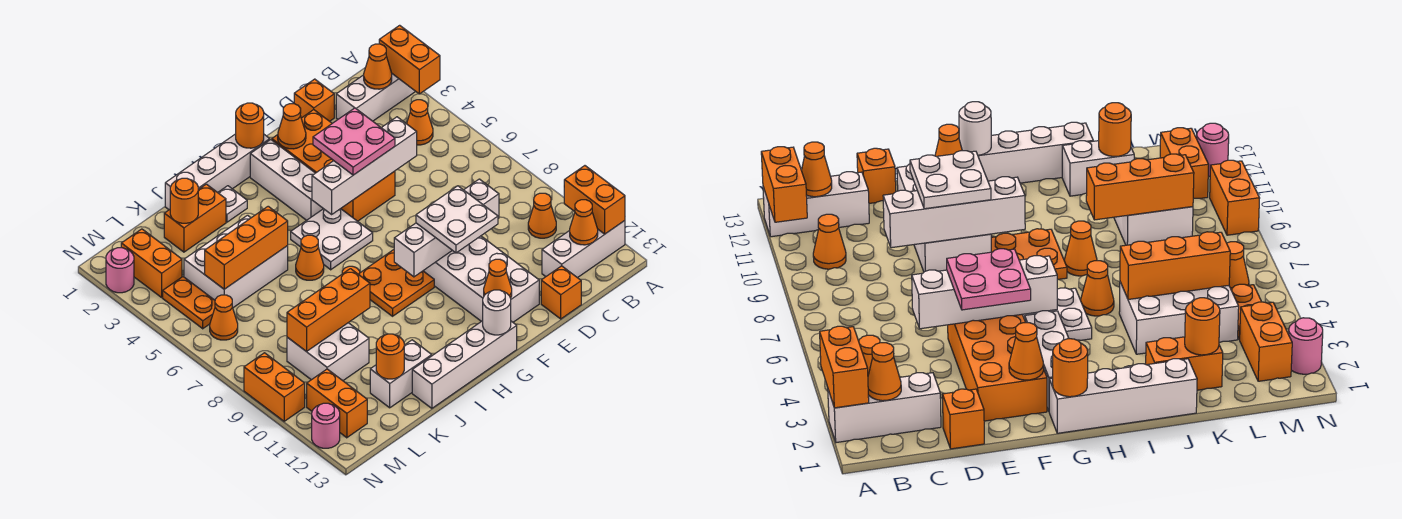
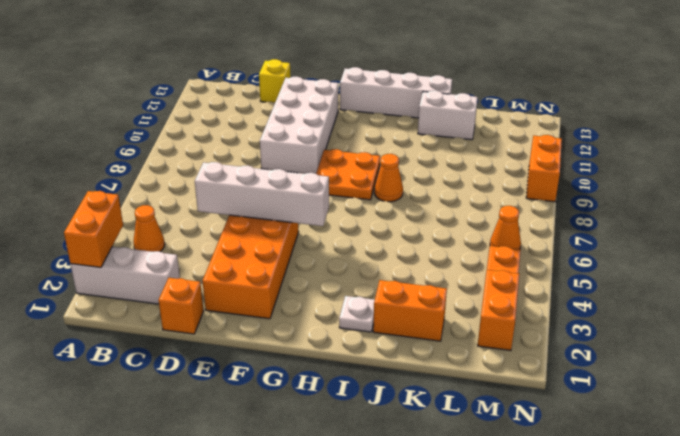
yellow 1x1 brick [259,59,291,103] -> orange 1x1 brick [541,266,581,319]
none -> white 1x3 brick [542,221,625,278]
none -> orange 1x1 cone [528,193,556,238]
none -> white 1x4 brick [165,134,270,210]
none -> white 1x3 brick [250,140,323,220]

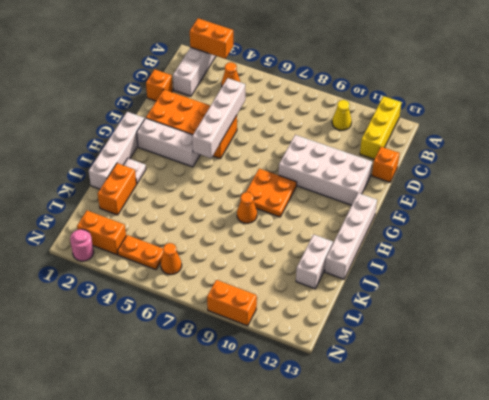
yellow 1x3 brick [360,96,401,159] -> white 1x3 brick [542,221,625,278]
yellow 1x1 cone [332,100,352,130] -> orange 1x1 cone [528,193,556,238]
none -> white 2x2 plate [291,209,373,270]
none -> orange 1x1 cone [296,235,324,280]
none -> white 2x3 brick [184,215,288,308]
none -> white 2x2 brick [287,323,369,381]

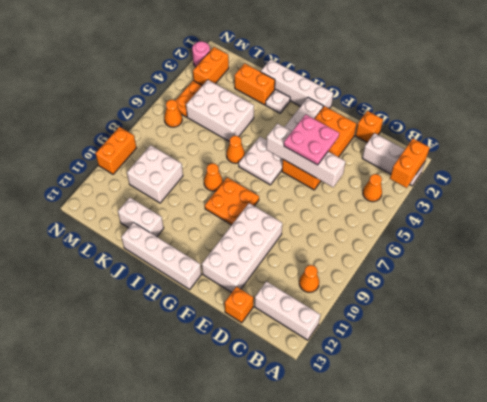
none -> orange 1x2 brick [307,369,367,438]
none -> pink 1x1 round brick [312,403,340,448]
none -> orange 1x2 brick [564,166,625,234]
none -> orange 1x1 cone [364,44,392,89]

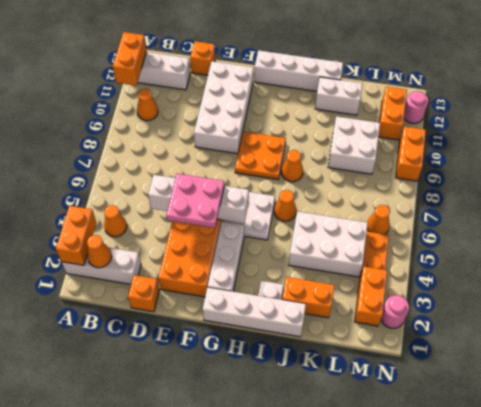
none -> orange 1x1 cone [570,200,598,245]
none -> white 1x4 brick [394,179,499,277]
none -> orange 1x1 cone [278,104,306,149]
none -> orange 1x1 cone [484,259,512,298]

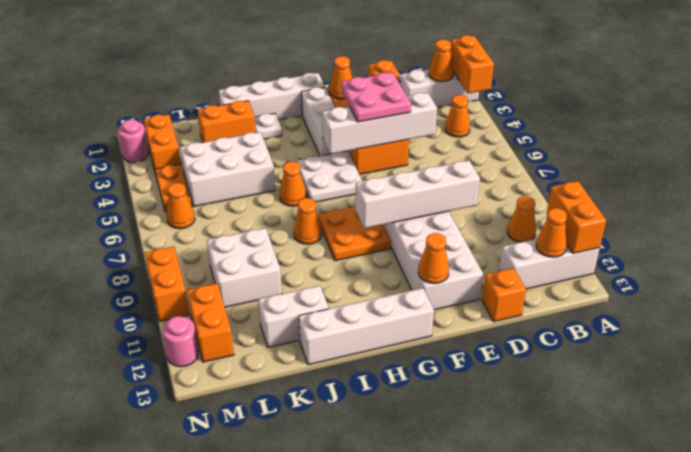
none -> orange 1x1 round brick [236,103,264,148]
none -> white 1x1 round brick [483,290,511,335]
none -> orange 1x3 brick [205,206,288,289]
none -> orange 1x3 brick [287,269,370,352]

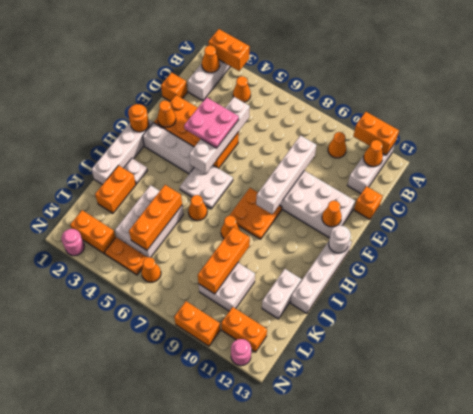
none -> orange 1x1 round brick [170,178,198,223]
none -> orange 1x1 round brick [376,334,404,379]
none -> white 2x2 plate [416,186,498,253]

